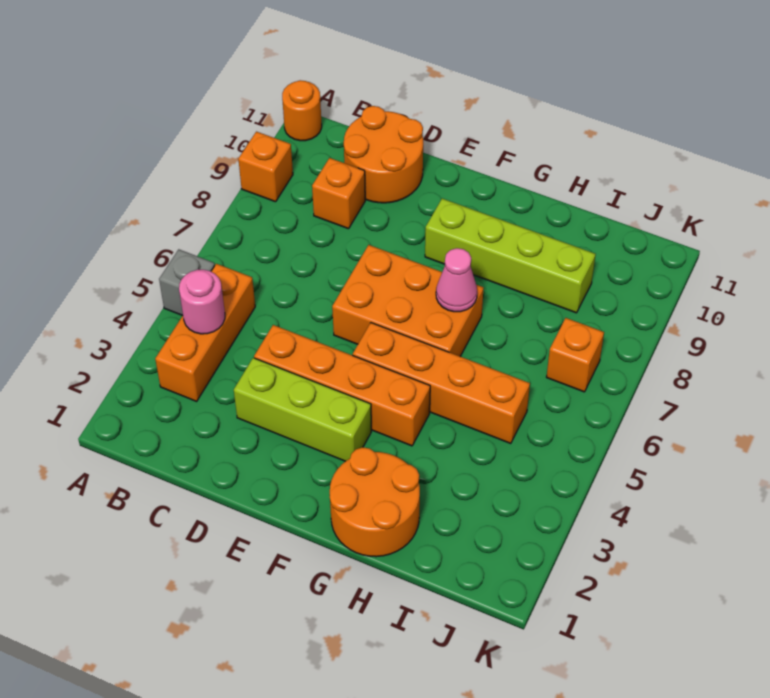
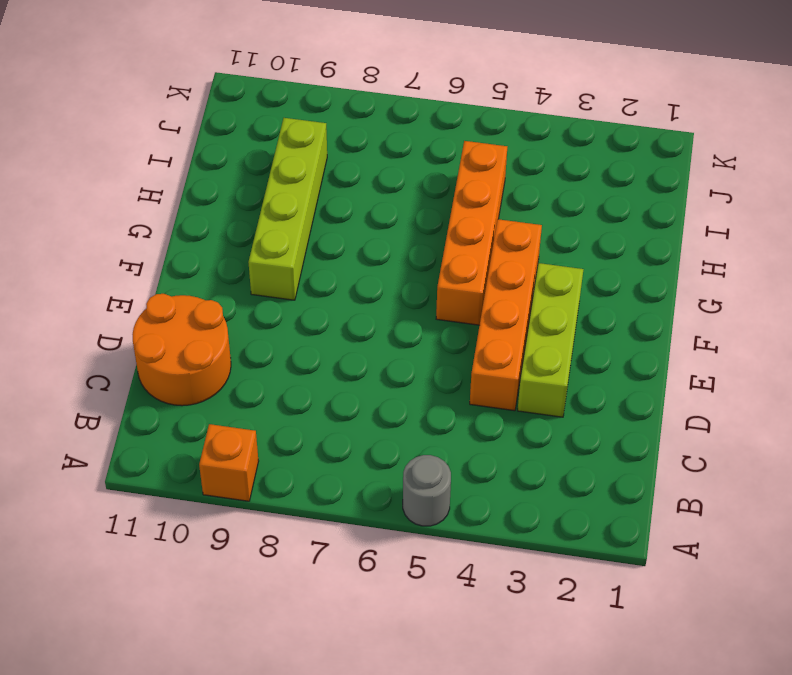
grey 1x1 round brick [403,455,451,526] -> grey 1x1 brick [159,249,215,316]
none -> orange 1x1 round brick [282,80,322,141]
none -> orange 1x3 brick [155,264,255,401]
none -> orange 1x1 brick [312,158,365,229]

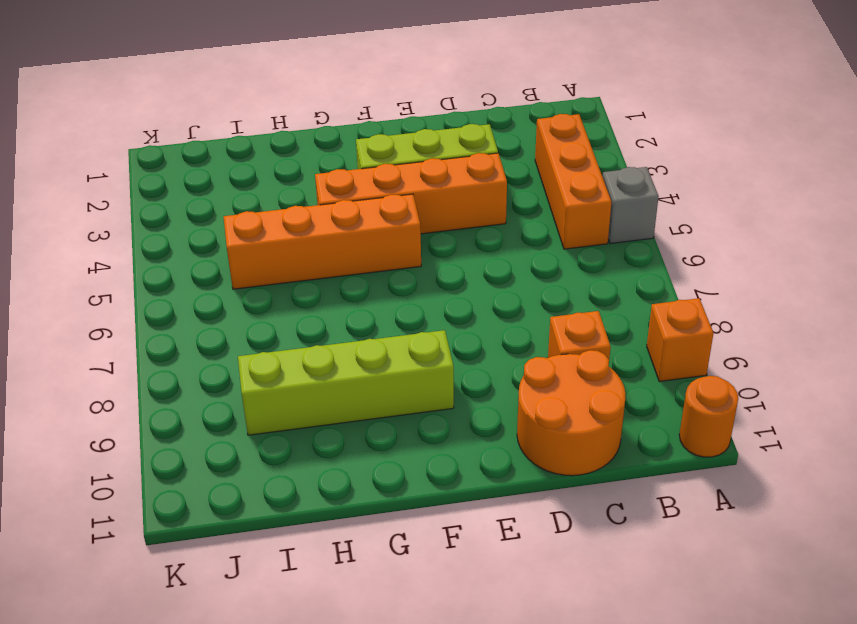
none -> orange 2x3 brick [332,245,483,356]
none -> orange 2x2 round brick [330,447,420,557]
none -> orange 1x1 brick [547,318,604,392]

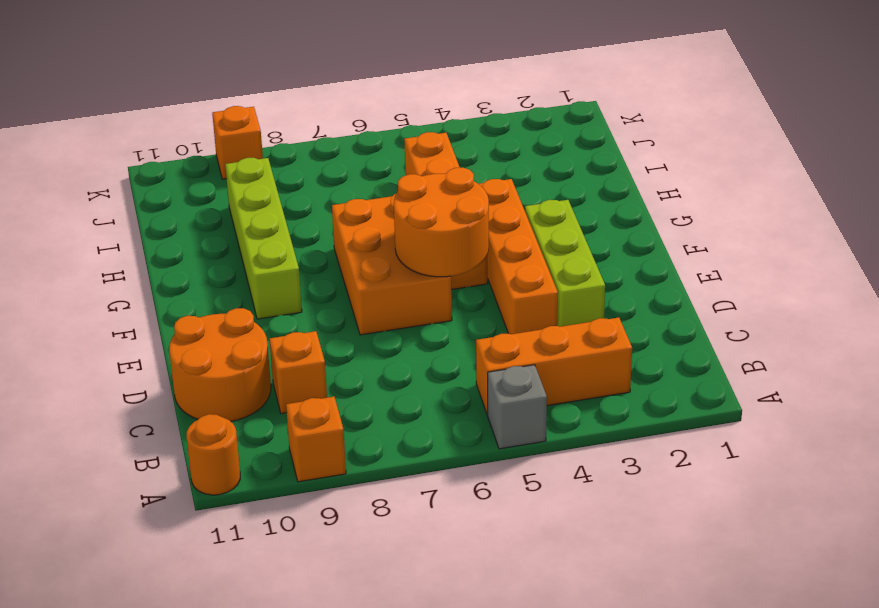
orange 2x2 round brick [394,168,489,277] -> orange 2x2 round brick moved to [330,447,420,557]
orange 1x1 brick [212,106,263,179] -> orange 1x1 brick moved to [547,318,604,392]
none -> pink 1x1 round brick [179,270,225,334]
none -> pink 1x1 cone [436,248,477,312]

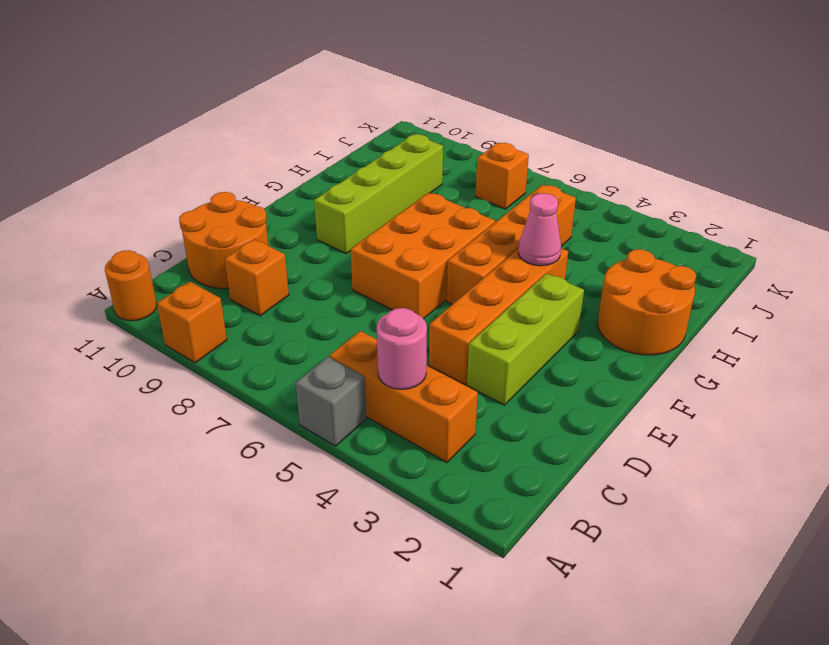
pink 1x1 cone [518,193,561,266] -> pink 1x1 cone moved to [436,248,477,312]

